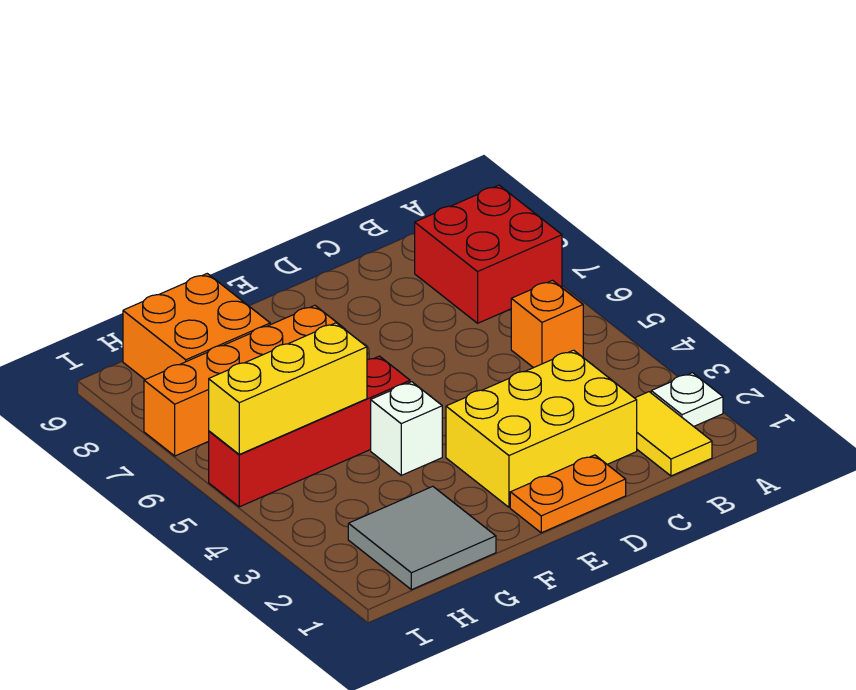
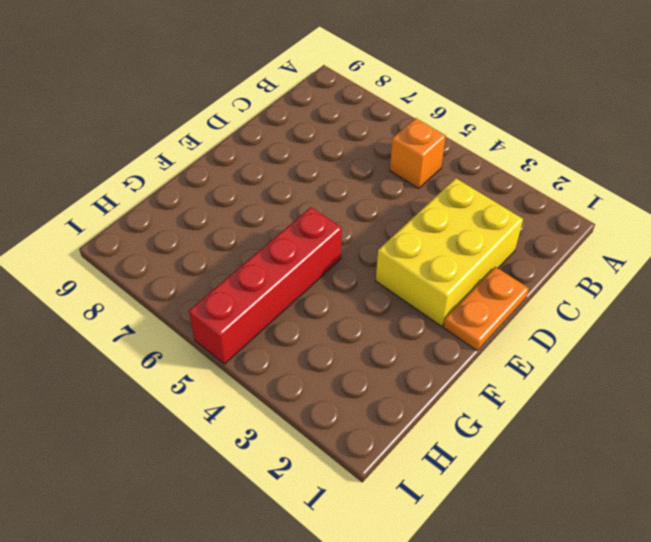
none -> white 1x1 plate [651,373,723,426]
none -> red 2x2 brick [414,185,562,323]
none -> yellow 1x2 tile [635,392,712,476]

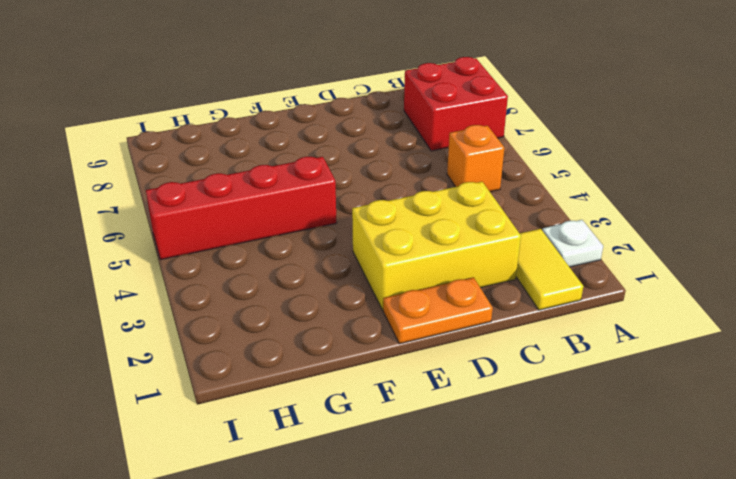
none -> white 1x1 brick [371,382,442,475]
none -> orange 1x4 brick [144,305,344,456]
none -> grey 2x2 tile [348,486,496,590]

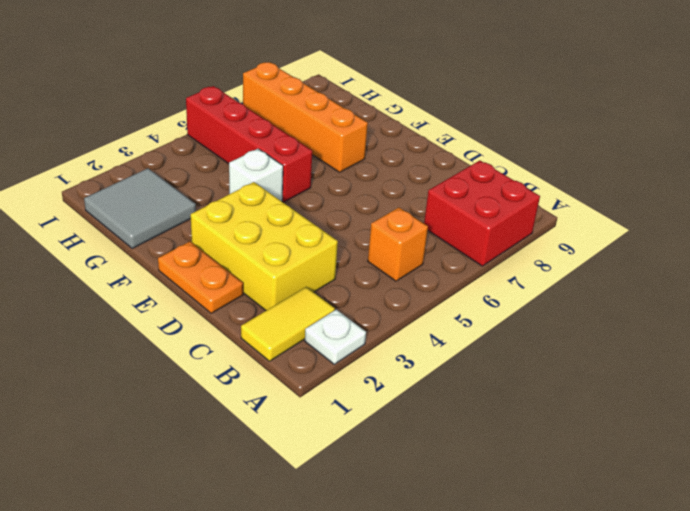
none -> orange 2x2 brick [123,274,270,380]
none -> yellow 1x3 brick [209,323,367,454]

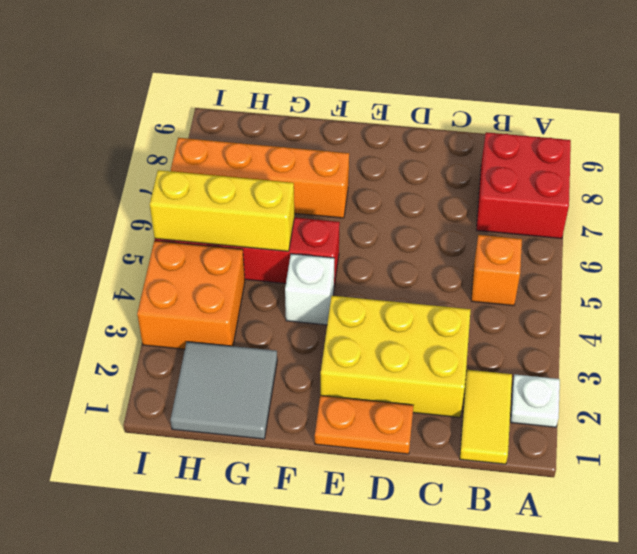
orange 2x2 brick [137,241,245,349] -> orange 2x2 brick moved to [123,274,270,380]

